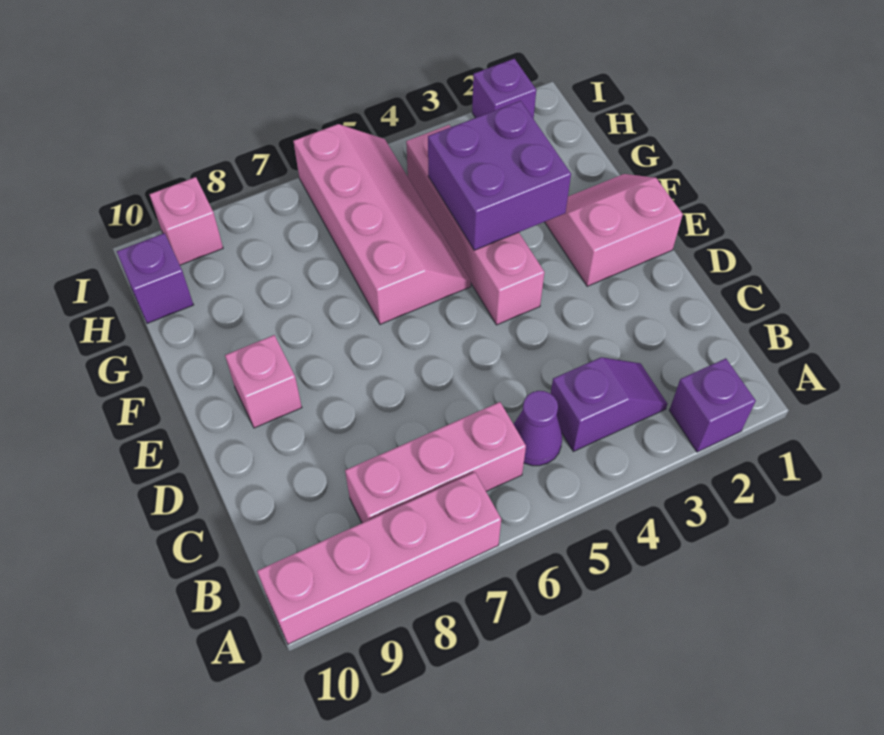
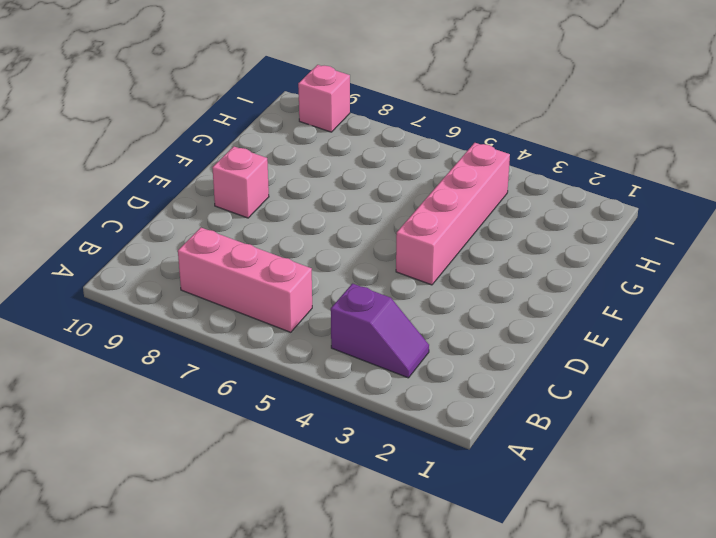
none -> purple 1x1 brick [669,358,756,452]
none -> pink 1x4 brick [257,472,501,644]
none -> purple 1x1 cone [514,391,562,466]

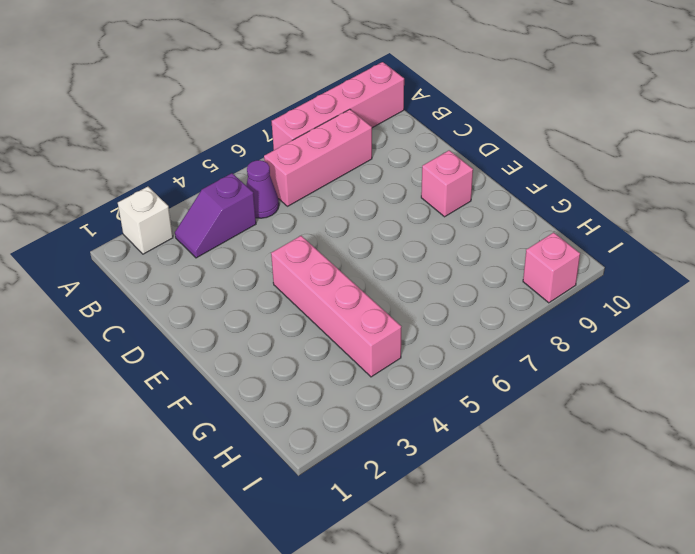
white 1x1 brick [118,187,173,254] -> purple 1x1 brick [669,358,756,452]
none -> pink 2x2 slope [545,174,683,286]
none -> pink 2x4 slope [294,124,471,324]
none -> purple 1x1 brick [117,233,193,323]

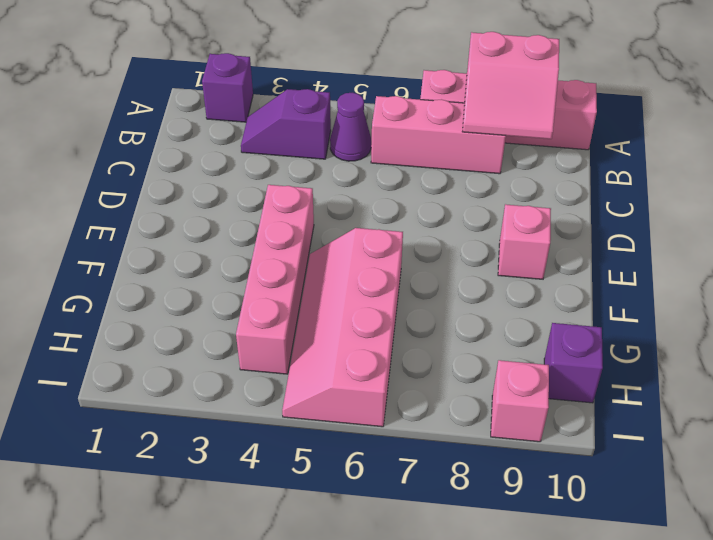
pink 2x2 slope [462,32,559,139] -> pink 2x2 slope moved to [545,174,683,286]
none -> purple 1x1 brick [472,59,536,119]
none -> purple 2x2 brick [428,101,571,250]

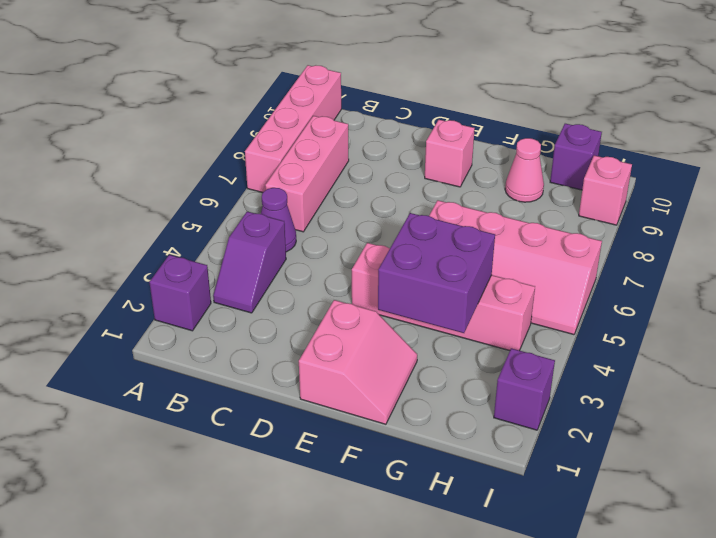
pink 1x1 cone [505,138,544,202] -> none

